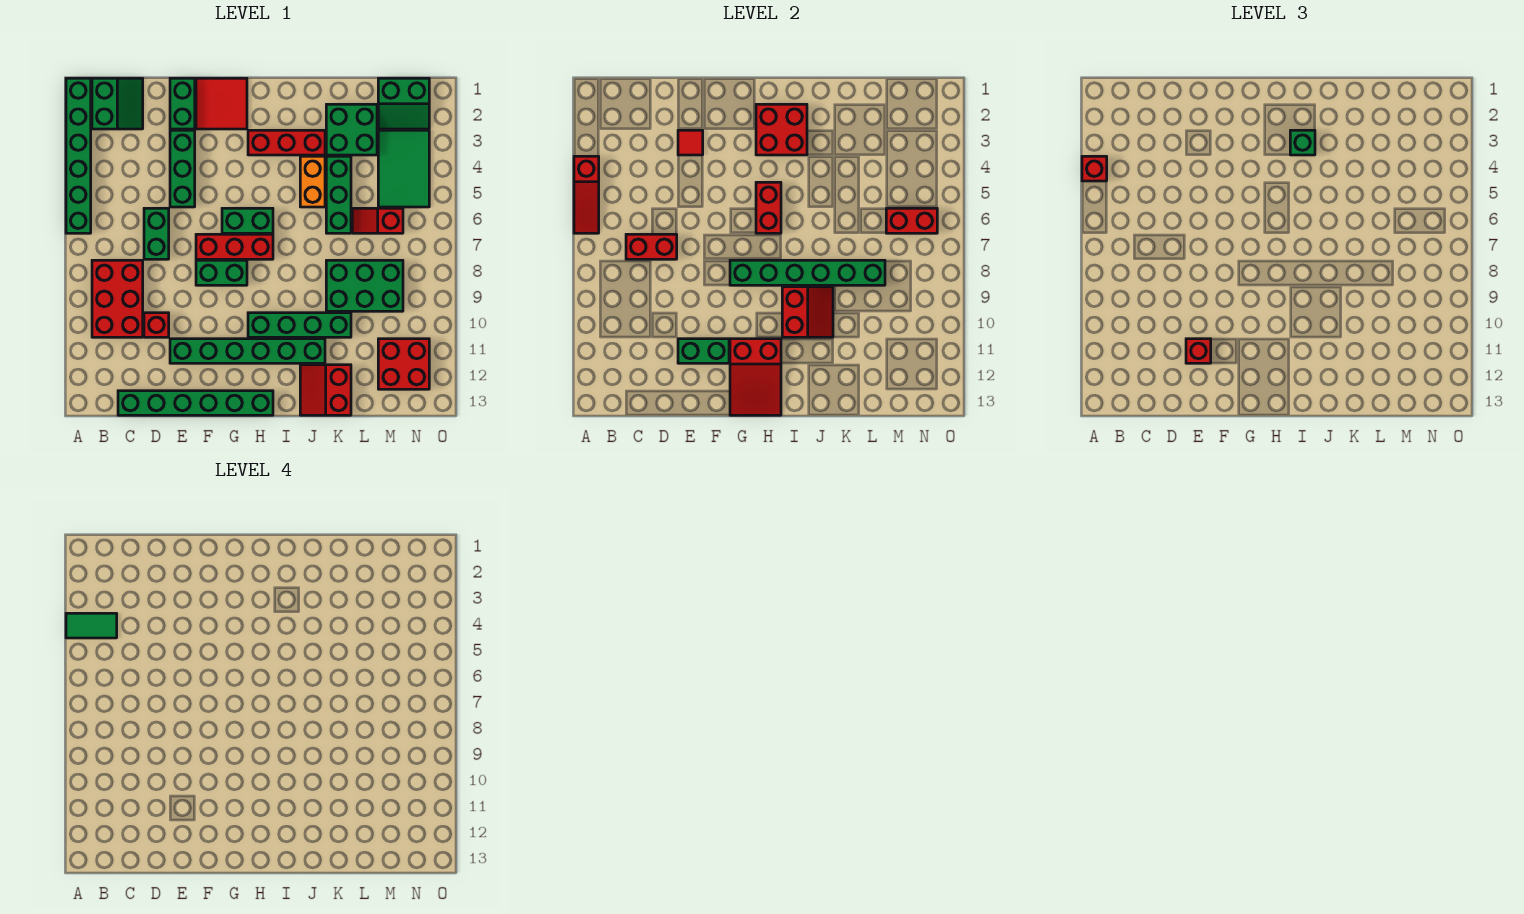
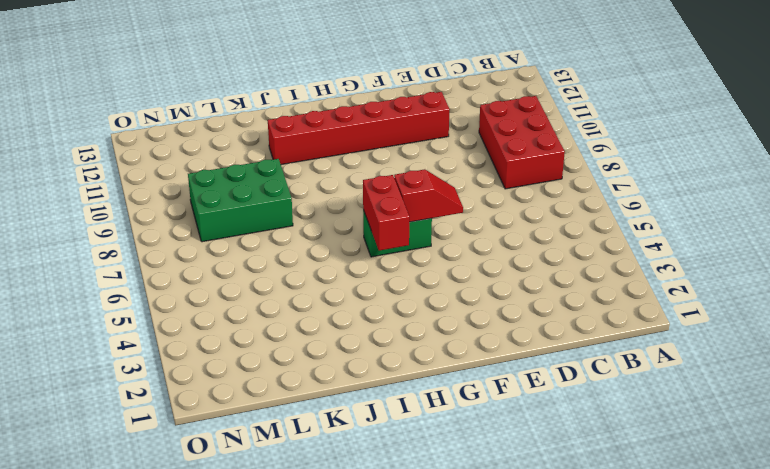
red 1x6 brick [268,92,450,165] -> green 1x6 brick [170,339,325,363]
red 1x2 slope [394,169,463,222] -> red 1x2 slope moved to [352,208,403,233]
none -> green 1x6 brick [66,78,91,233]
none -> green 2x2 slope [92,78,143,129]
none -> green 1x6 brick [118,391,273,415]
none -> green 1x2 brick [144,208,169,259]

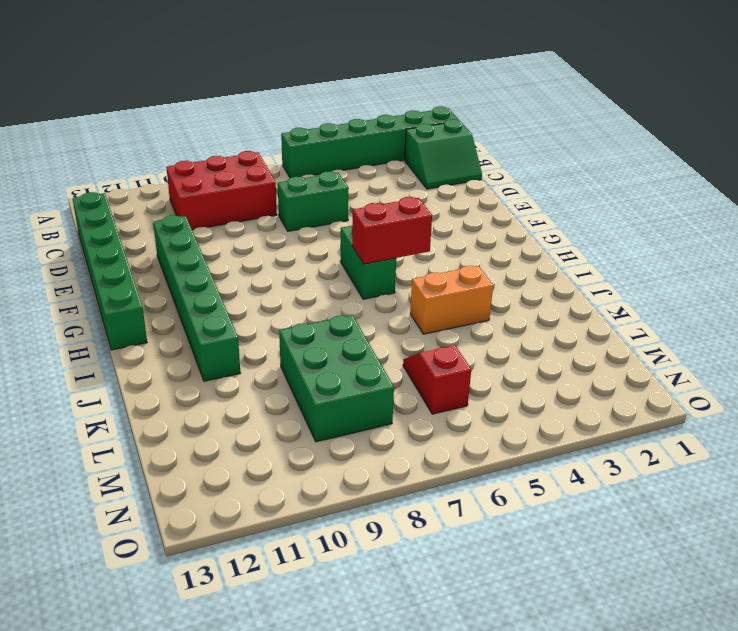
none -> red 1x1 brick [144,313,169,337]
none -> green 1x2 brick [170,78,195,129]
none -> green 1x3 brick [170,130,195,207]
none -> red 2x2 tile [196,78,247,129]

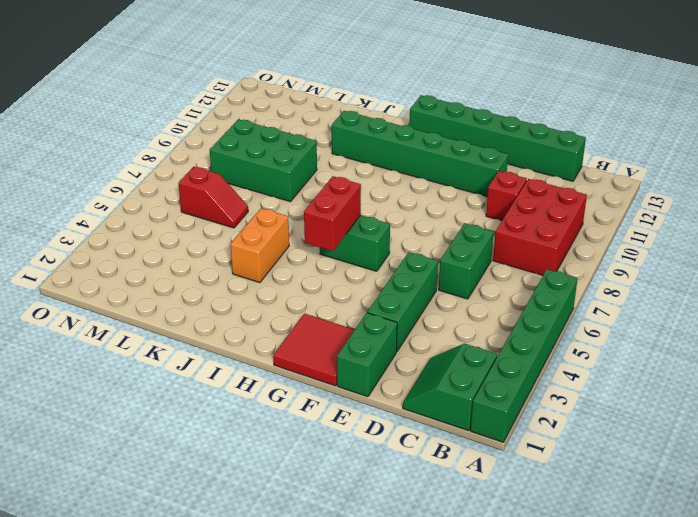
none -> red 1x3 brick [196,234,273,259]
none -> green 1x2 brick [196,260,247,285]
none -> red 1x3 brick [248,130,325,155]
none -> green 1x4 brick [248,313,351,337]

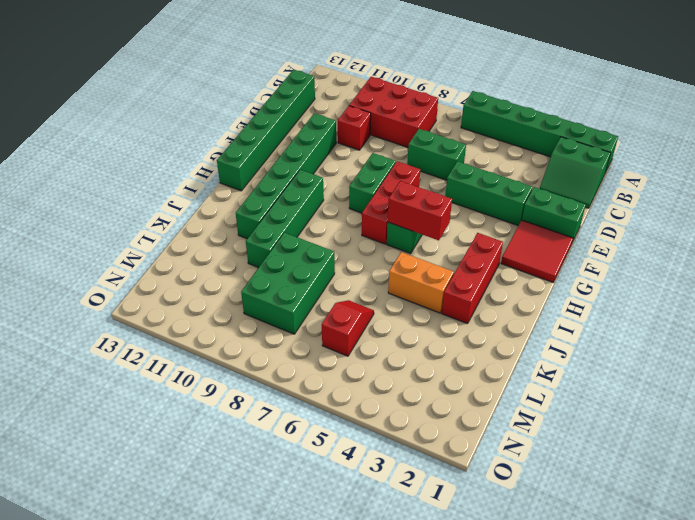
none -> red 2x2 slope [300,365,351,415]
none -> green 2x2 brick [326,104,377,155]
none -> green 1x3 brick [326,156,351,233]
none -> green 2x2 slope [378,78,429,129]

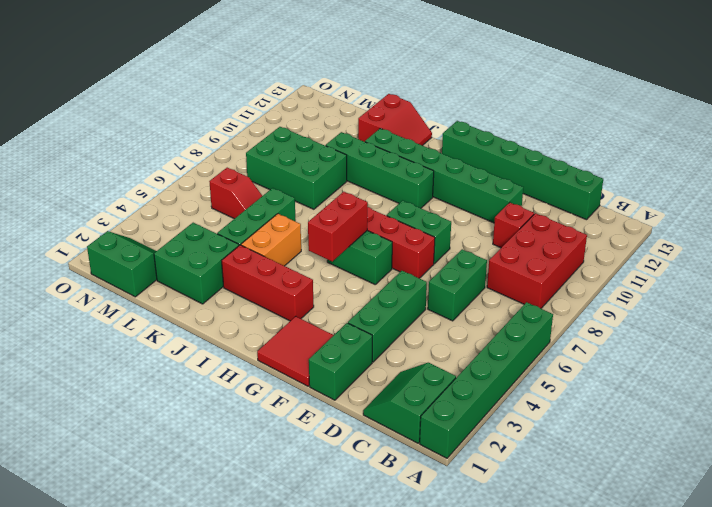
none -> green 2x3 tile [378,130,429,207]
none -> red 2x2 brick [378,339,429,389]
none -> red 1x3 slope [574,156,599,233]
none -> red 1x2 brick [626,234,677,259]

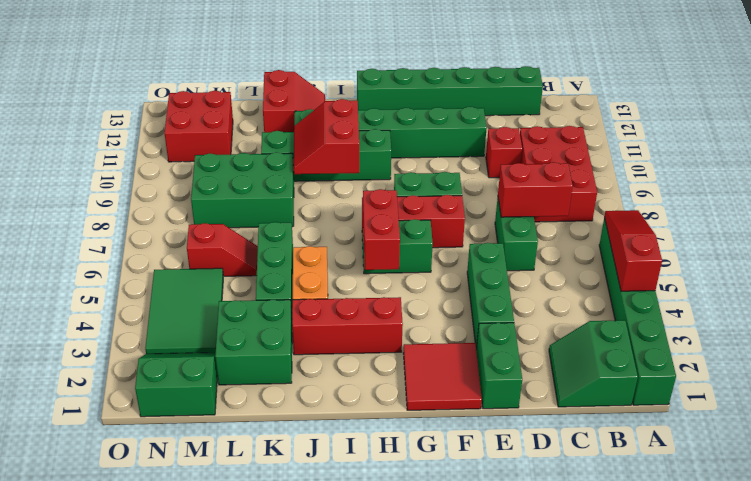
none -> red 1x1 tile [678,130,703,155]
none -> green 1x2 brick [678,339,729,363]
none -> green 1x6 brick [730,260,885,285]
none -> red 2x3 slope [730,339,781,415]

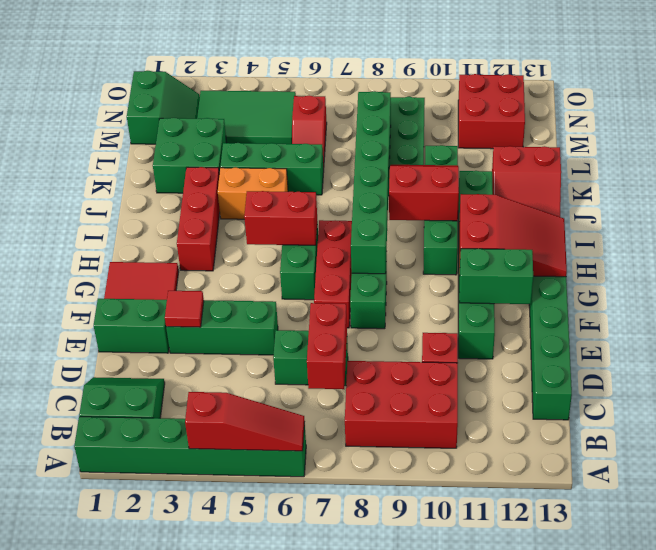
green 1x2 brick [459,249,533,304] -> green 1x2 brick turned to [678,339,729,363]
none -> red 2x2 brick [756,104,807,155]
none -> red 1x2 brick [886,208,937,233]
none -> red 1x1 brick [1082,156,1107,181]
none -> red 1x1 brick [1186,339,1211,363]

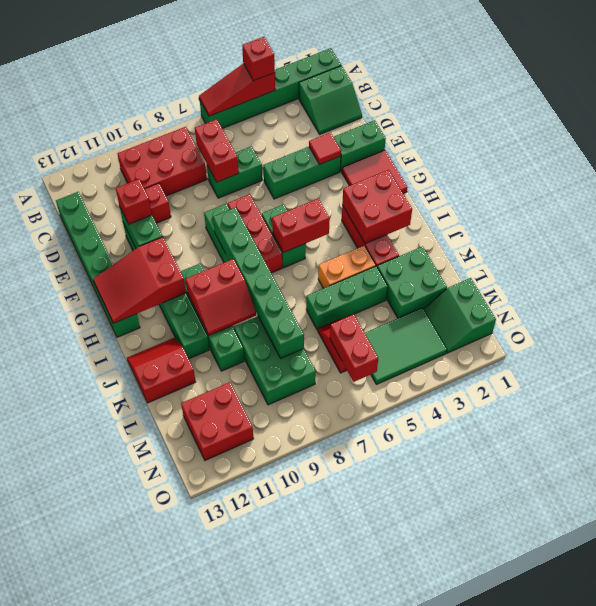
none -> green 1x1 brick [1290,130,1315,155]
none -> green 1x2 tile [66,613,117,638]

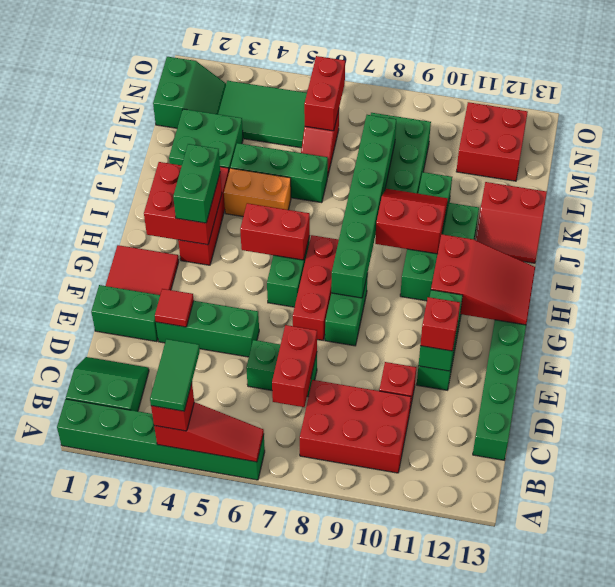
green 1x2 brick [173,144,220,223] -> green 1x1 brick [1290,130,1315,155]

